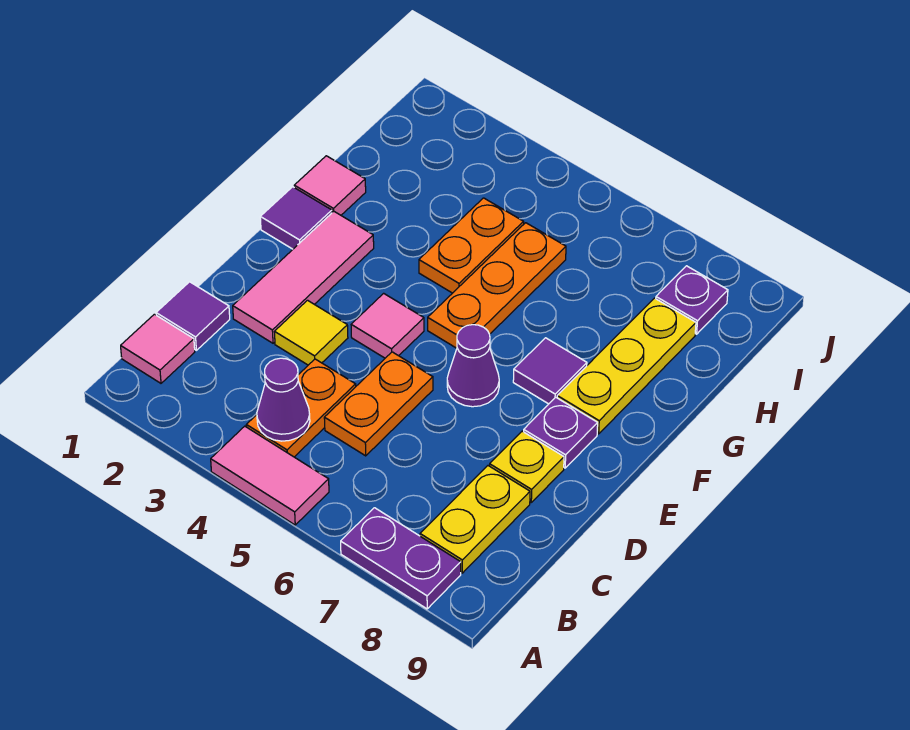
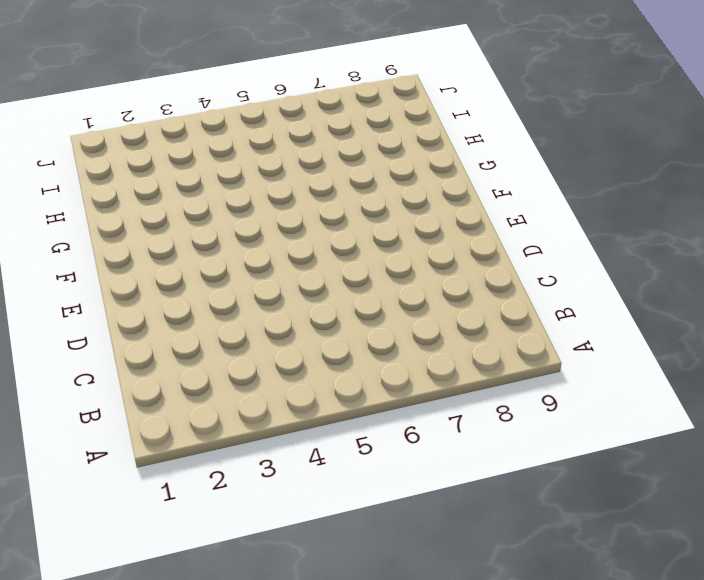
none -> pink 1x2 tile [211,426,329,525]
none -> purple 1x2 plate [341,508,461,609]
none -> pink 1x1 tile [121,314,195,383]

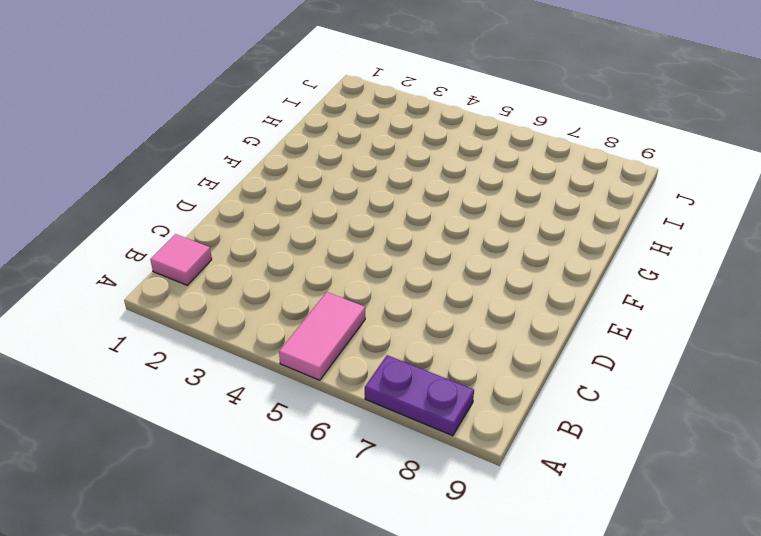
pink 1x2 tile [279,292,365,380] -> pink 1x2 tile turned to [211,426,329,525]
none -> orange 1x2 plate [246,359,356,457]
none -> yellow 1x2 plate [420,466,530,573]
none -> purple 1x1 tile [156,282,230,350]

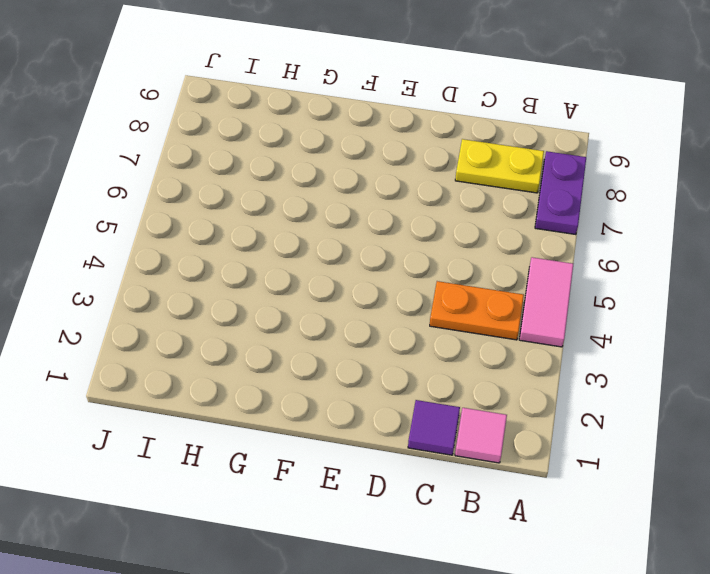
none -> orange 1x2 plate [324,352,433,456]
none -> pink 1x3 tile [233,212,374,343]
none -> yellow 1x1 tile [275,300,348,365]

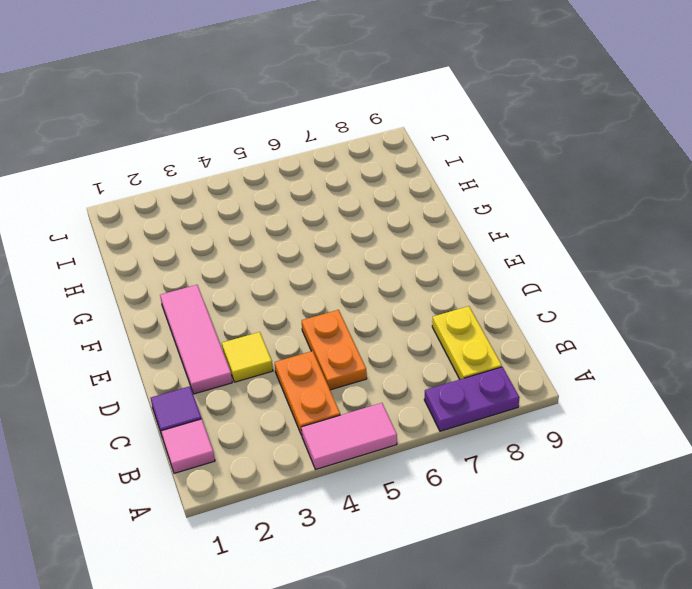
none -> yellow 1x1 plate [490,431,564,502]
none -> pink 1x1 tile [351,293,424,358]
none -> purple 1x1 cone [447,325,499,407]

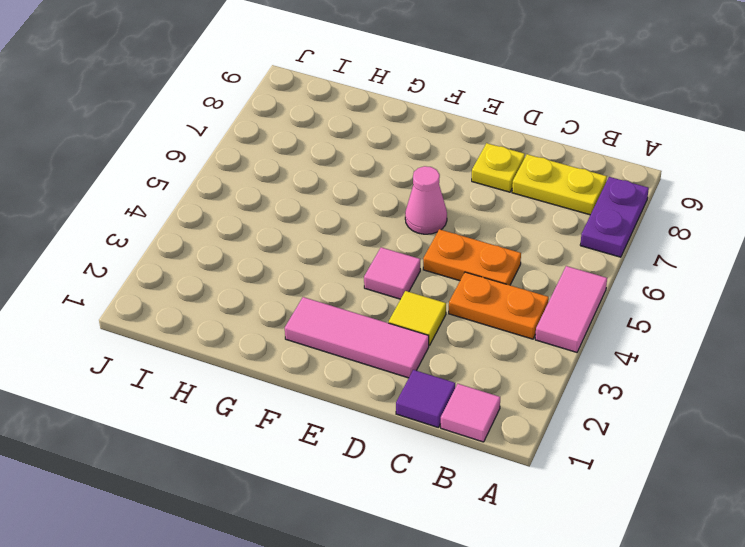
pink 1x1 cone [405,166,447,234] -> purple 1x1 cone [447,325,499,407]
none -> purple 1x1 plate [524,397,598,468]
none -> purple 1x1 tile [260,187,332,249]
none -> orange 1x3 plate [428,223,566,348]

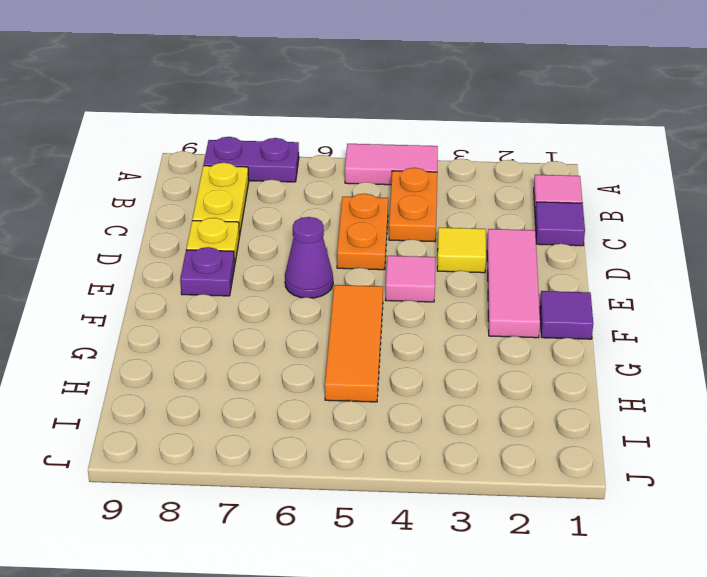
orange 1x3 tile [325,285,383,402] -> orange 1x3 plate [428,223,566,348]
none -> purple 1x1 tile [513,338,587,404]
none -> yellow 1x3 plate [557,298,696,434]
none -> pink 1x1 tile [294,156,366,215]

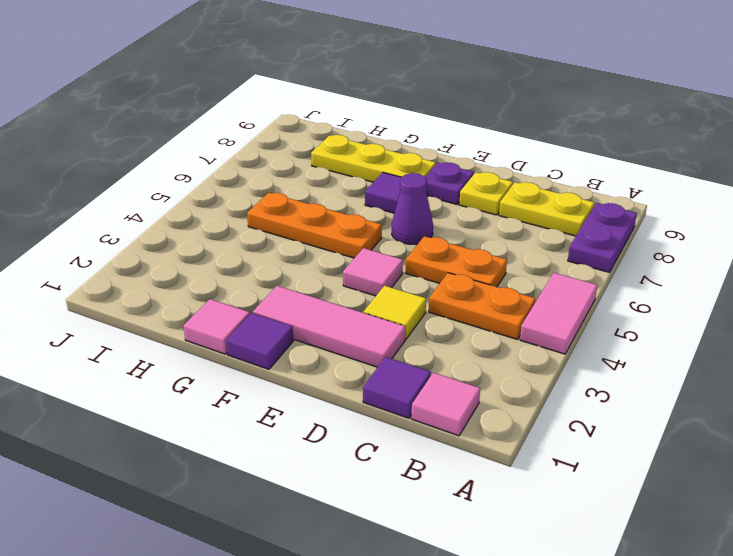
none -> orange 1x2 plate [419,198,524,293]
none -> purple 1x1 plate [656,266,728,334]
none -> purple 1x1 cone [257,358,310,441]

